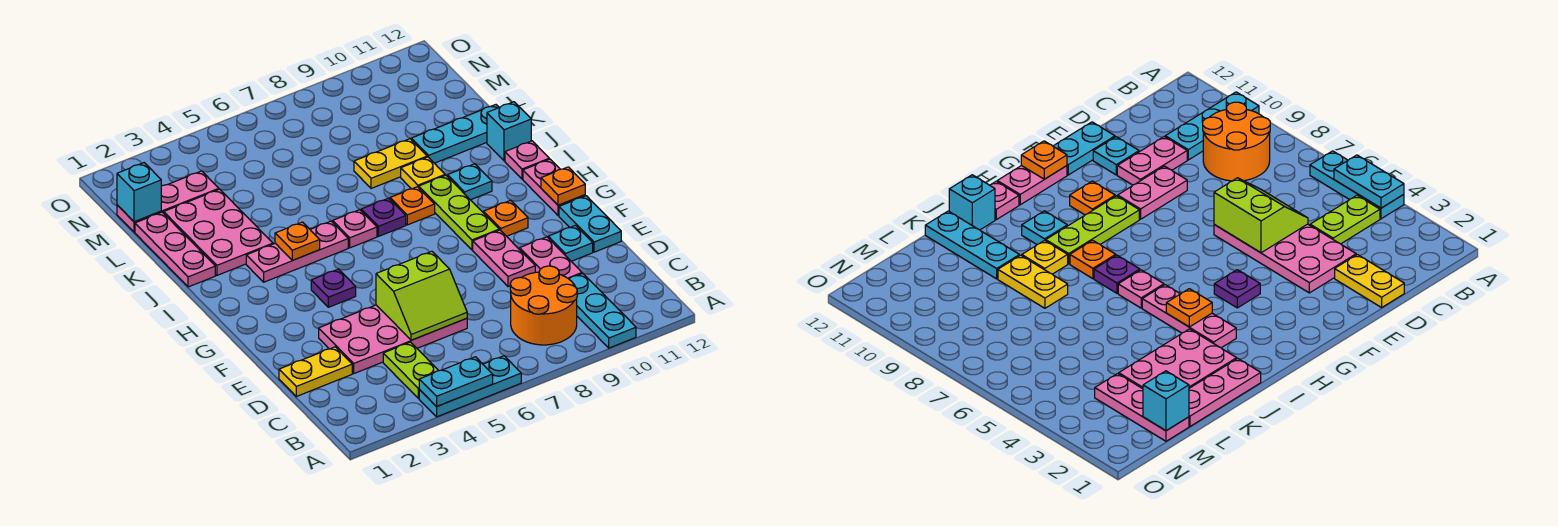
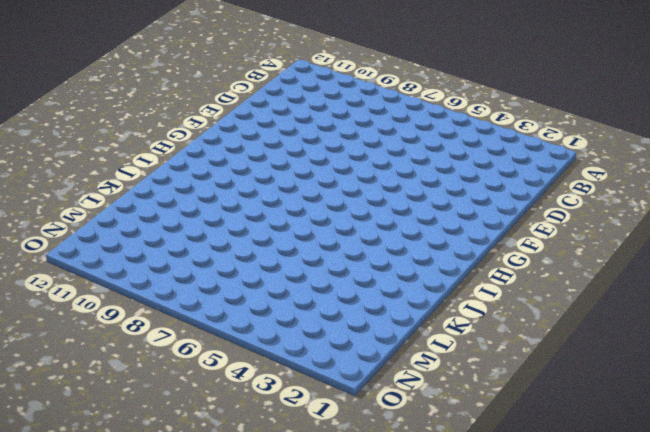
none -> cyan 1x3 plate [419,356,521,417]
none -> cyan 1x3 plate [569,273,636,348]
none -> lime 1x2 plate [383,342,439,399]
none -> orange 2x2 round brick [510,266,577,345]

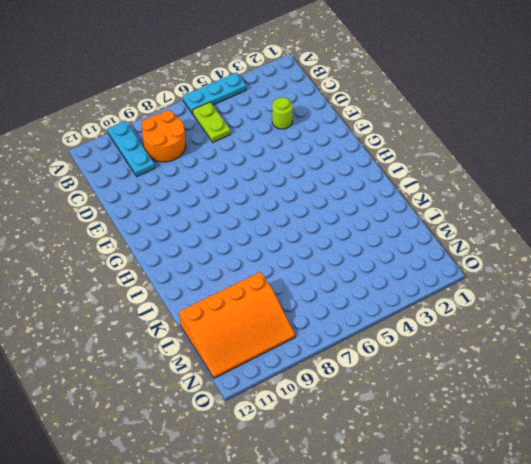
lime 1x2 plate [193,102,230,142] -> lime 1x2 plate moved to [383,342,439,399]
lime 1x1 round brick [272,97,293,129] -> pink 2x4 plate [319,305,467,373]
orange 3x4 slope [179,272,295,378] -> none
none -> yellow 1x2 plate [279,347,352,396]
none -> pink 1x2 plate [520,237,582,279]
none -> pink 1x2 plate [473,230,535,287]
none -> cyan 1x1 plate [548,225,593,261]

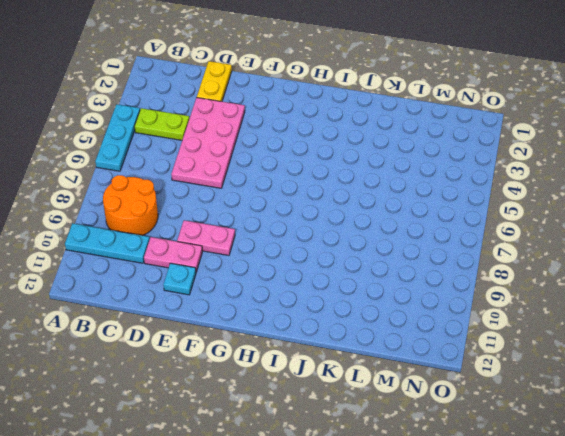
none -> cyan 1x2 plate [559,196,621,252]
none -> purple 1x1 plate [311,269,356,307]
none -> lime 1x3 plate [419,175,499,250]
none -> orange 1x1 plate [484,200,528,236]

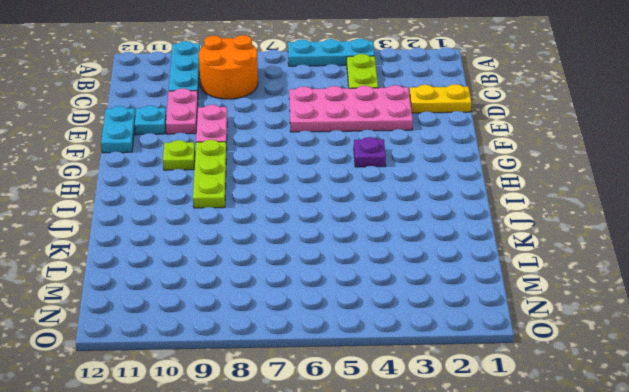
lime 1x1 plate [163,140,195,170] -> orange 1x1 plate [484,200,528,236]
none -> pink 1x2 plate [523,159,585,216]
none -> pink 1x3 plate [246,221,348,282]
none -> pink 1x1 plate [333,210,377,248]
none -> purple 1x1 plate [361,198,406,236]

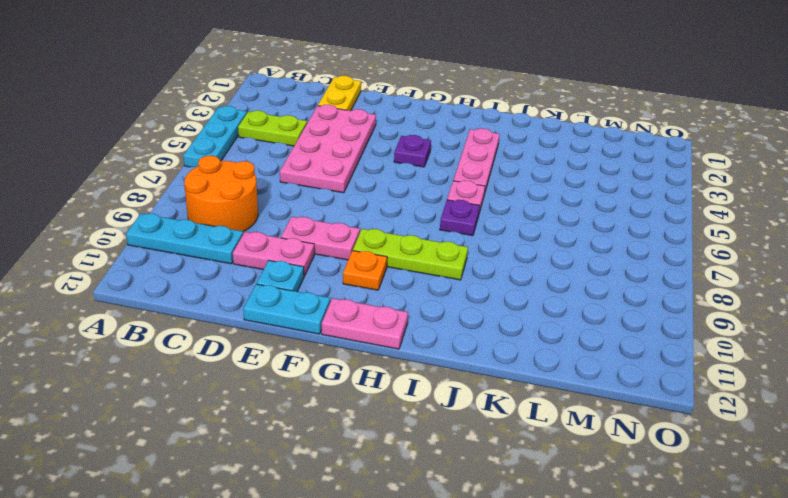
none -> orange 1x1 plate [390,187,435,225]
none -> cyan 1x1 plate [447,164,492,200]
none -> pink 1x1 plate [505,141,549,179]
none -> pink 1x3 plate [135,212,215,287]

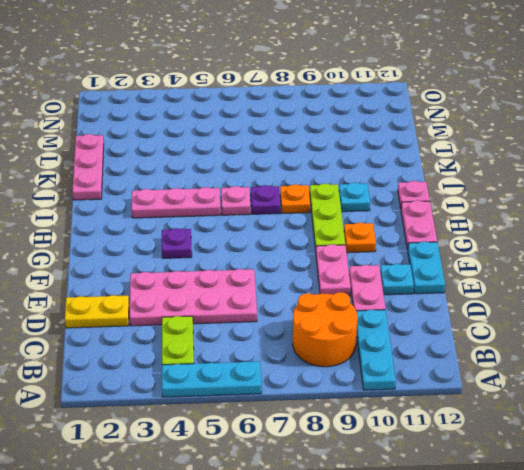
none -> pink 2x3 plate [164,189,273,275]
none -> yellow 1x1 plate [401,157,445,189]
none -> cyan 1x1 brick [487,102,531,161]
none -> yellow 1x2 plate [354,139,427,188]

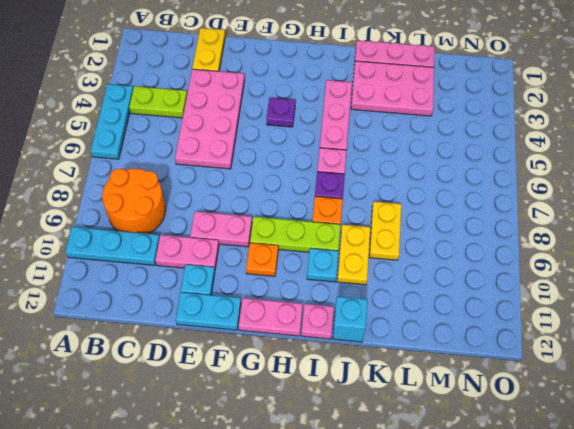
yellow 1x2 plate [337,225,370,285] -> yellow 1x1 plate [401,157,445,189]
none -> cyan 1x3 plate [411,105,499,163]
none -> pink 1x3 plate [117,171,219,232]
none -> cyan 1x2 plate [419,357,493,407]
none -> lime 2x2 slope [376,251,467,340]

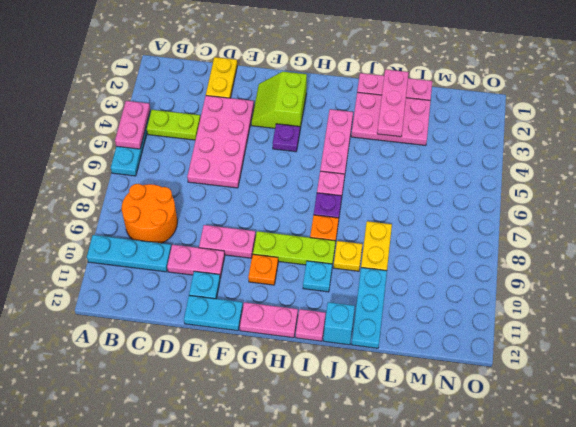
pink 1x2 plate [115,101,150,149] -> cyan 1x2 plate [419,357,493,407]
lime 2x2 slope [251,72,307,128] -> lime 2x2 slope moved to [376,251,467,340]
pink 1x3 plate [377,69,409,137] -> pink 1x3 plate moved to [117,171,219,232]
none -> orange 1x1 plate [541,167,585,205]
none -> orange 1x1 plate [275,222,320,260]
none -> cyan 1x1 brick [117,163,161,222]

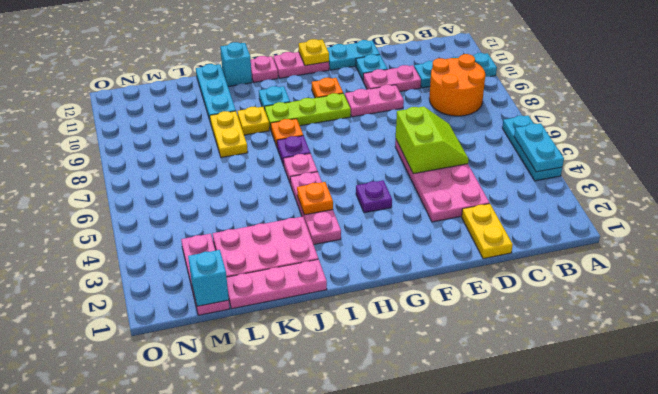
yellow 1x1 plate [299,39,329,66] -> orange 1x1 plate [541,167,585,205]
none -> lime 1x2 plate [383,342,439,399]

